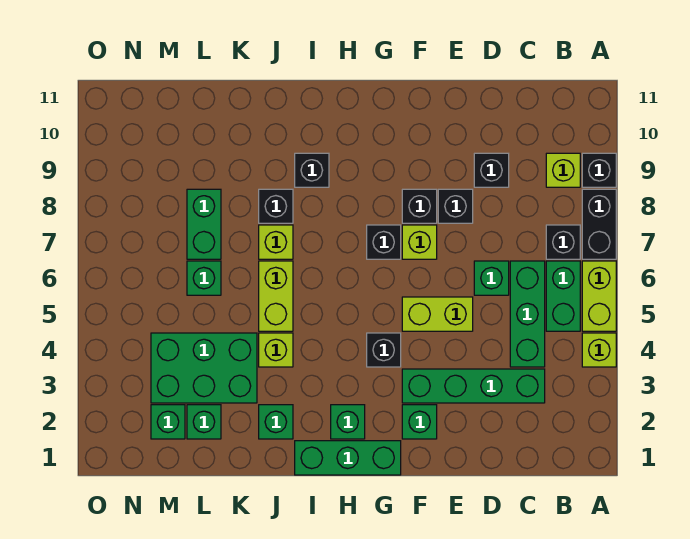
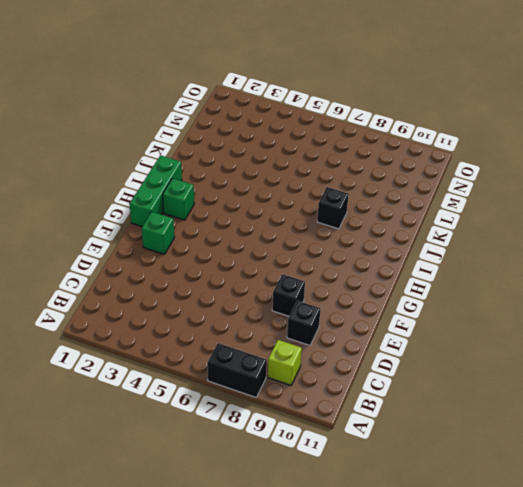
none -> lime 1x1 brick [582,333,616,367]
none -> lime 1x2 brick [582,261,616,331]
none -> black 1x1 brick [582,153,616,187]
none -> green 1x2 brick [546,261,580,331]

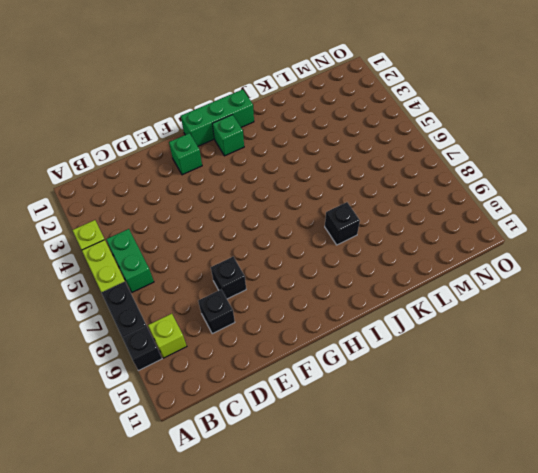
none -> black 1x1 brick [546,225,580,259]
none -> green 1x4 brick [402,369,545,403]
none -> green 1x3 brick [510,261,545,367]
none -> green 1x1 brick [474,261,509,295]

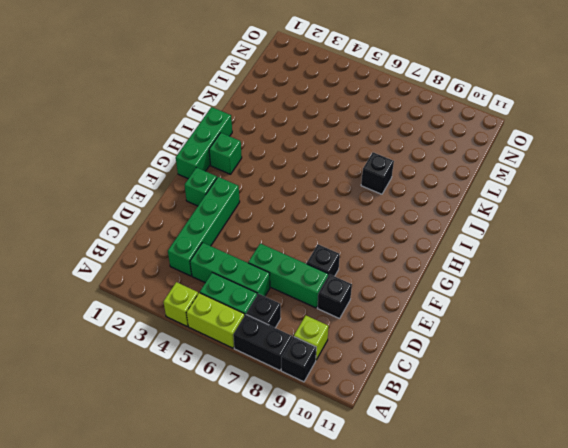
green 1x3 brick [248,243,328,308] -> green 1x1 brick [474,261,509,295]
none -> lime 1x2 brick [402,297,473,331]
none -> lime 1x1 brick [402,225,437,259]
none -> black 1x1 brick [402,189,437,223]
none -> black 1x1 brick [367,333,401,367]

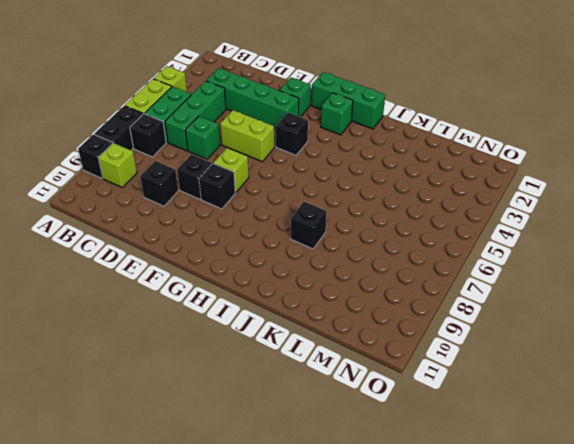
none -> black 1x1 brick [367,225,401,259]
none -> black 1x1 brick [295,153,329,187]
none -> green 1x1 brick [259,405,293,439]
none -> lime 1x1 brick [259,333,293,367]

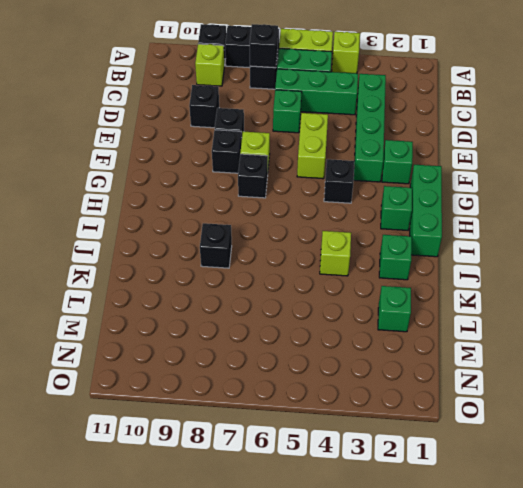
black 1x1 brick [250,24,278,68] -> black 1x1 brick moved to [295,153,329,187]
none -> lime 1x2 brick [259,261,293,331]
none -> lime 1x1 brick [259,225,293,259]
none -> green 2x3 brick [151,333,257,403]
none -> green 1x1 brick [187,261,221,295]

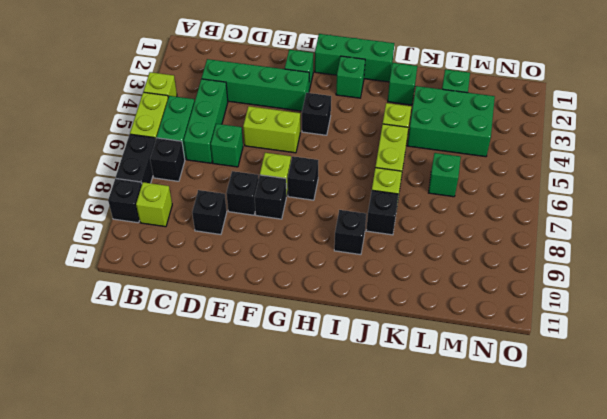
none -> green 1x2 brick [187,189,221,259]
none -> green 1x1 brick [151,405,185,439]

